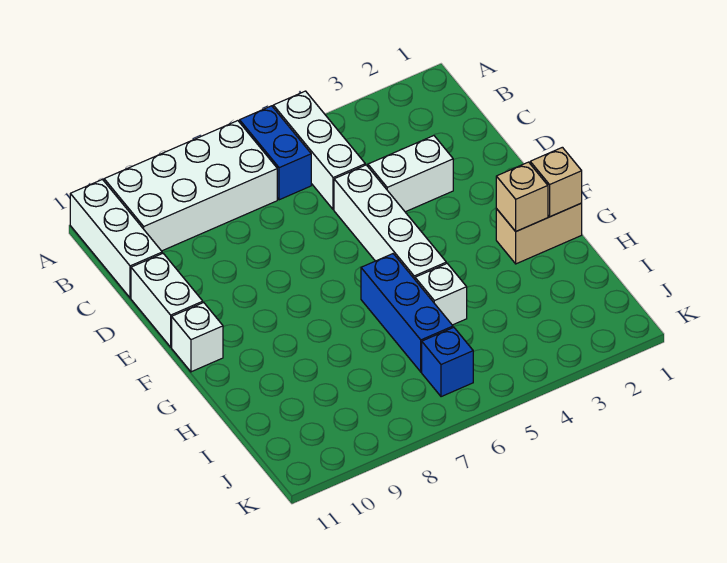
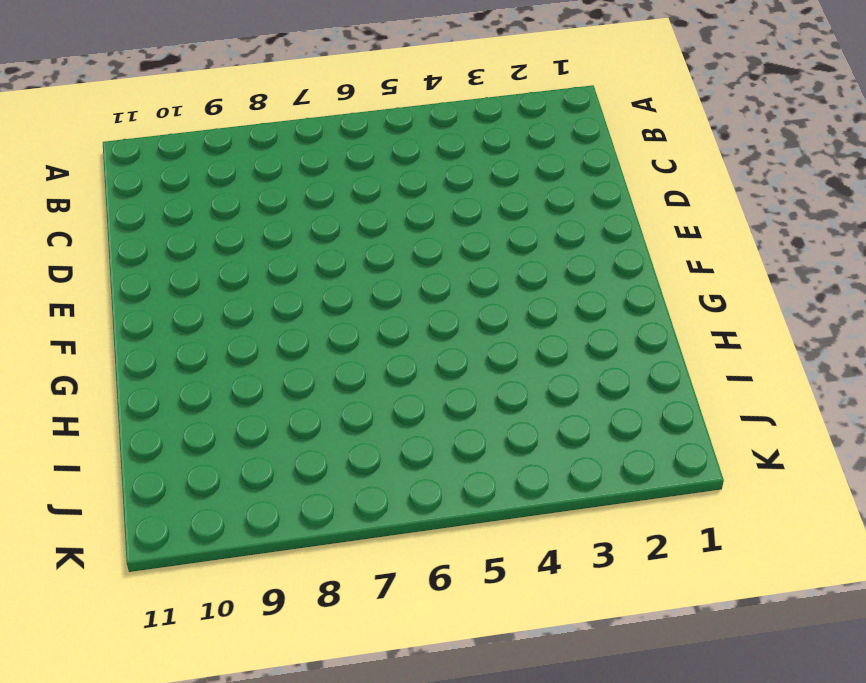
none -> white 1x3 brick [273,91,365,210]
none -> blue 1x2 brick [240,106,311,200]
none -> white 2x4 brick [104,121,277,251]

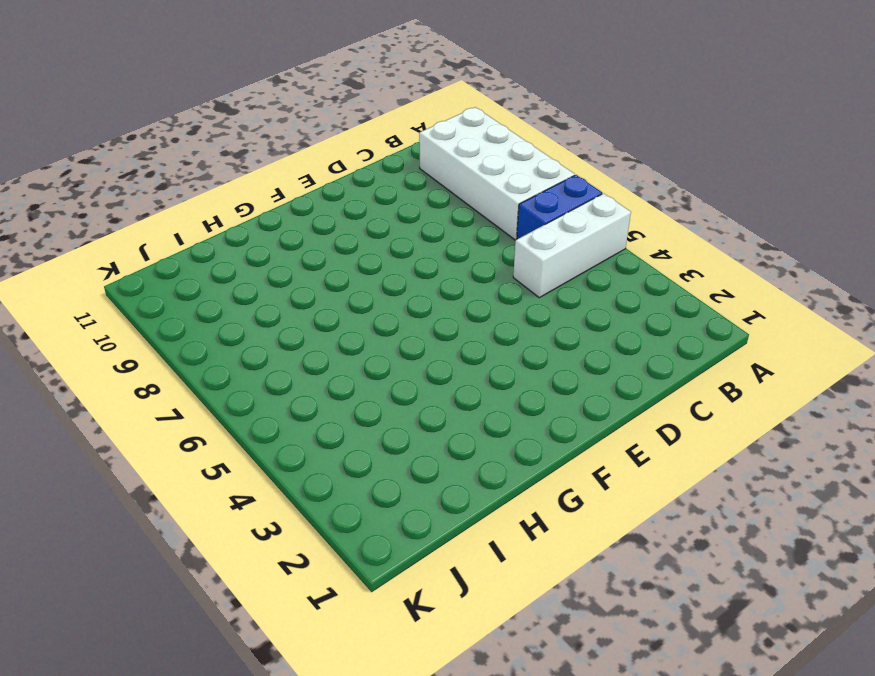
none -> white 1x3 brick [70,180,162,298]
none -> white 1x2 brick [368,135,453,212]
none -> white 1x4 brick [334,165,446,279]

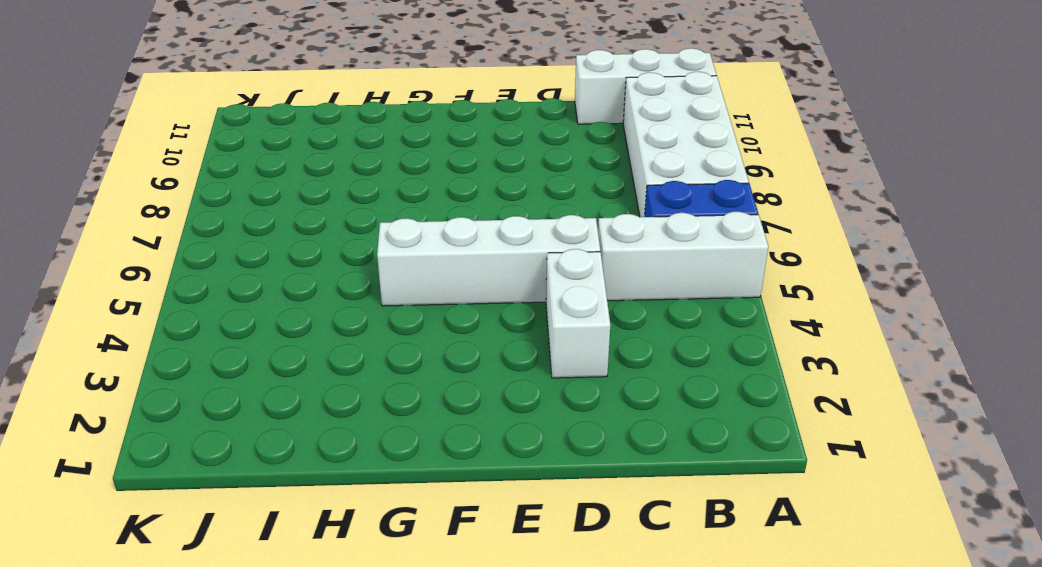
none -> white 1x2 brick [131,253,203,347]
none -> white 1x1 brick [172,303,223,372]
none -> tan 1x2 brick [496,203,582,264]

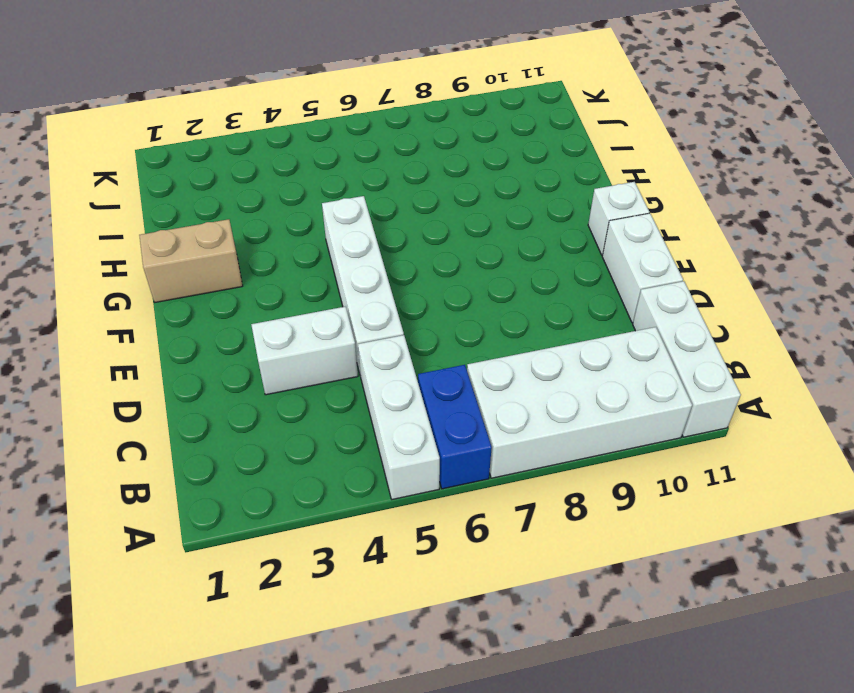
none -> blue 1x3 brick [361,254,453,372]
none -> white 1x1 brick [415,263,467,325]
none -> blue 1x1 brick [422,327,473,397]

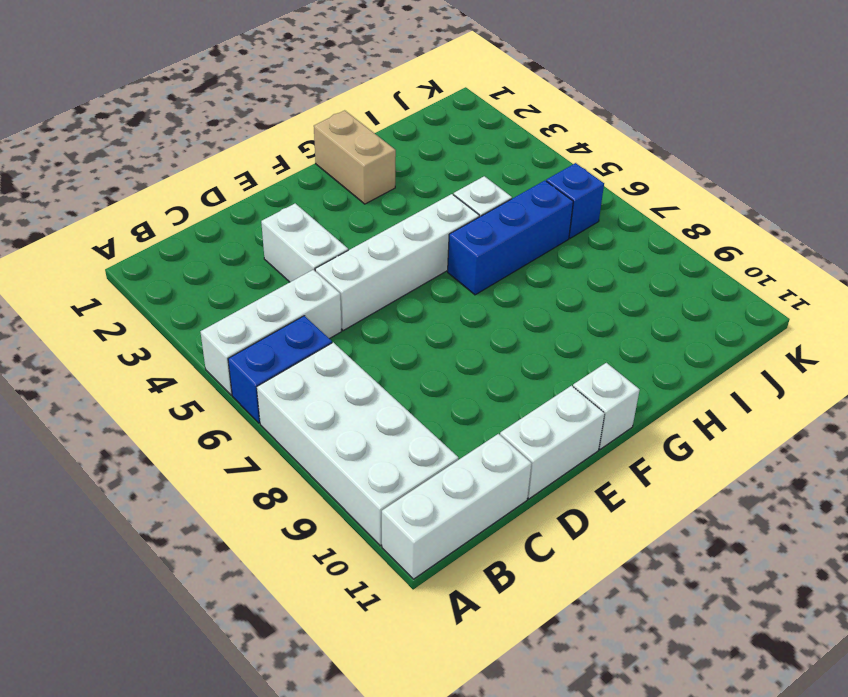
none -> tan 1x1 brick [530,147,582,217]
none -> tan 1x1 brick [496,162,548,231]

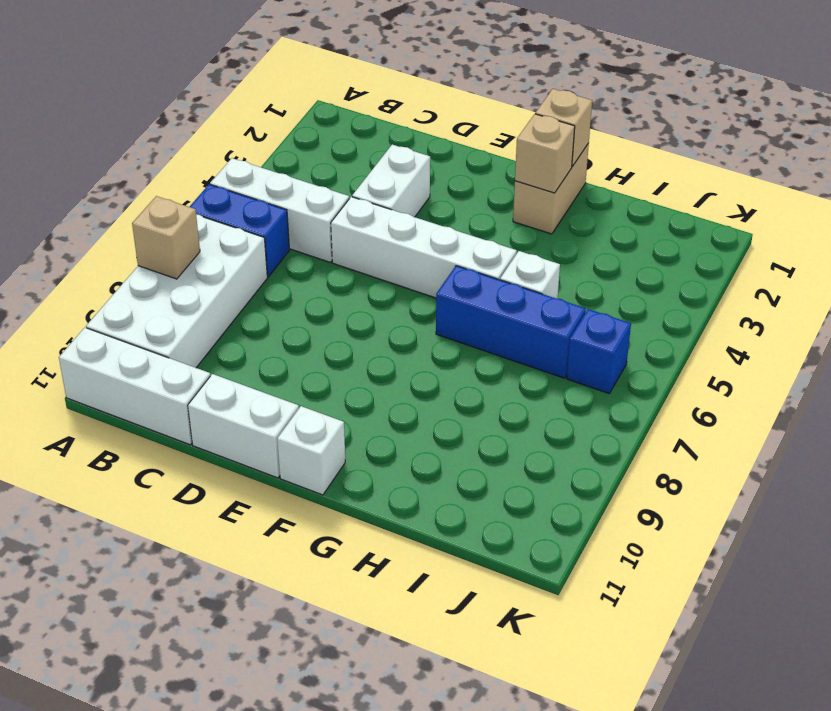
tan 1x1 brick [132,196,200,279] -> none

